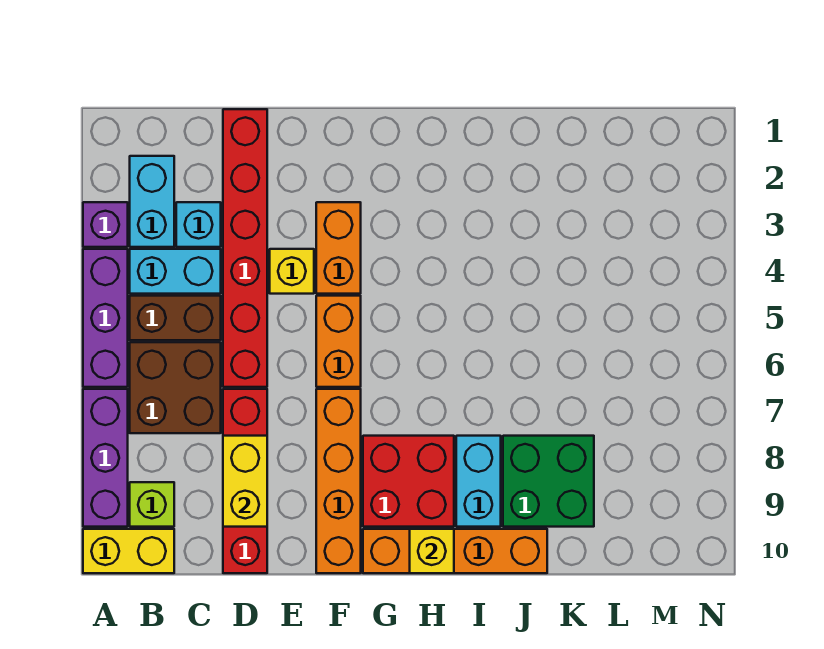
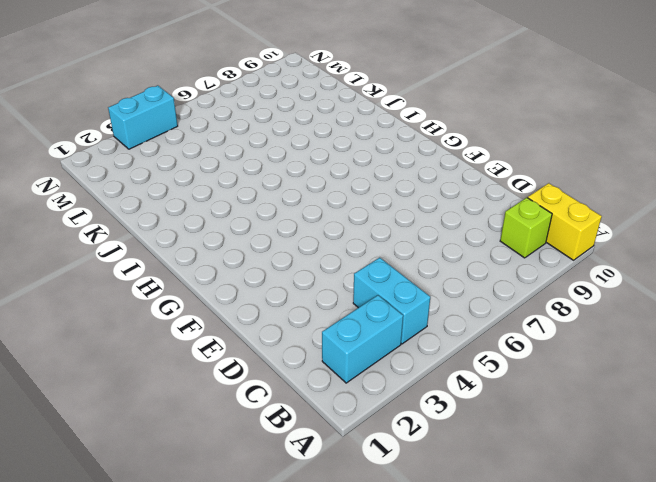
cyan 1x2 brick [108,86,178,149] -> cyan 1x2 brick moved to [456,436,501,527]
none -> purple 1x1 brick [83,202,128,247]
none -> purple 1x3 brick [83,249,128,387]
none -> purple 1x3 brick [83,389,128,527]

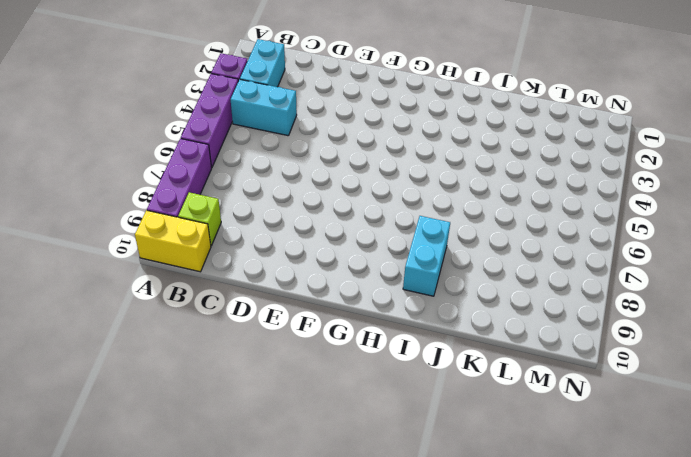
none -> brown 1x2 brick [130,296,221,340]
none -> brown 2x2 brick [130,342,221,433]
none -> cyan 1x1 brick [176,202,221,247]

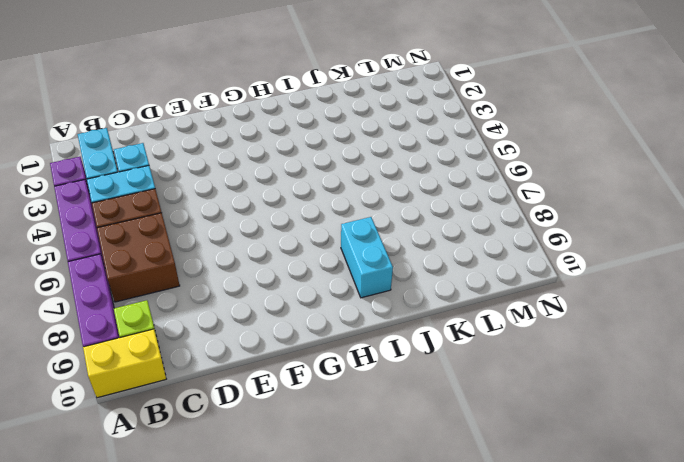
none -> red 1x6 brick [223,109,267,387]
none -> red 1x4 brick [223,389,267,573]
none -> yellow 1x1 brick [270,249,314,294]

